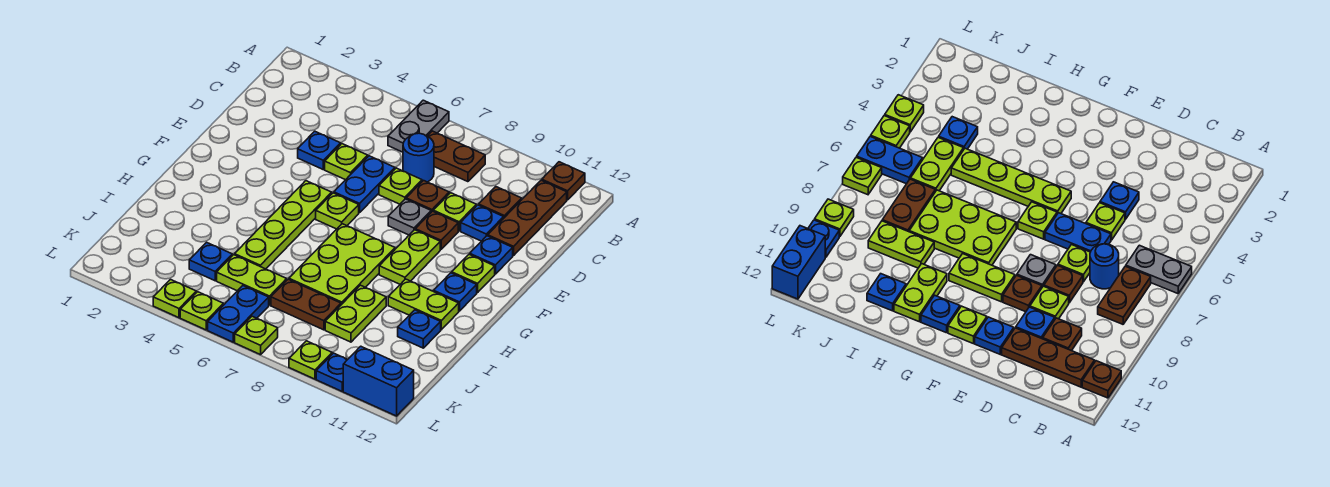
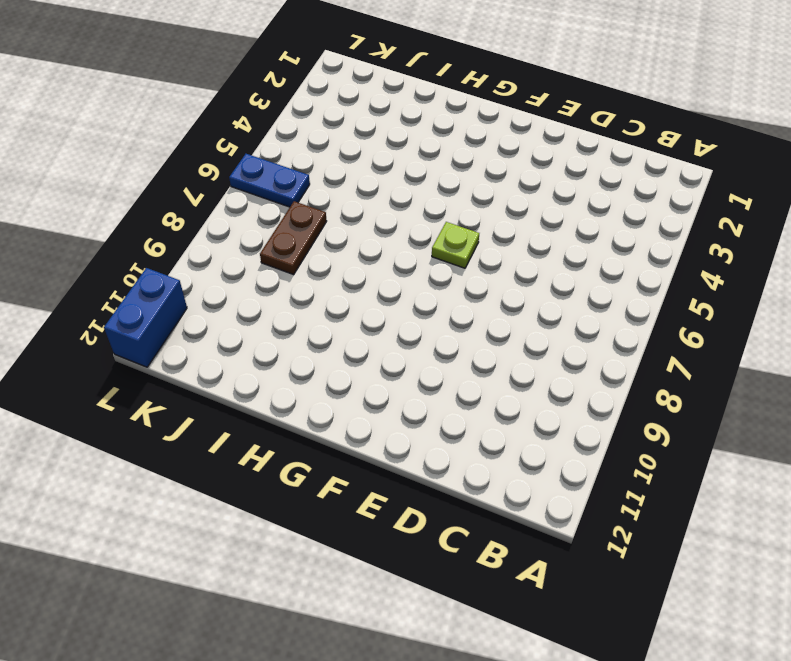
none -> grey 1x2 plate [388,100,449,152]
none -> brown 1x1 plate [542,162,585,200]
none -> brown 1x2 plate [428,131,485,182]
none -> brown 1x3 plate [488,180,567,256]

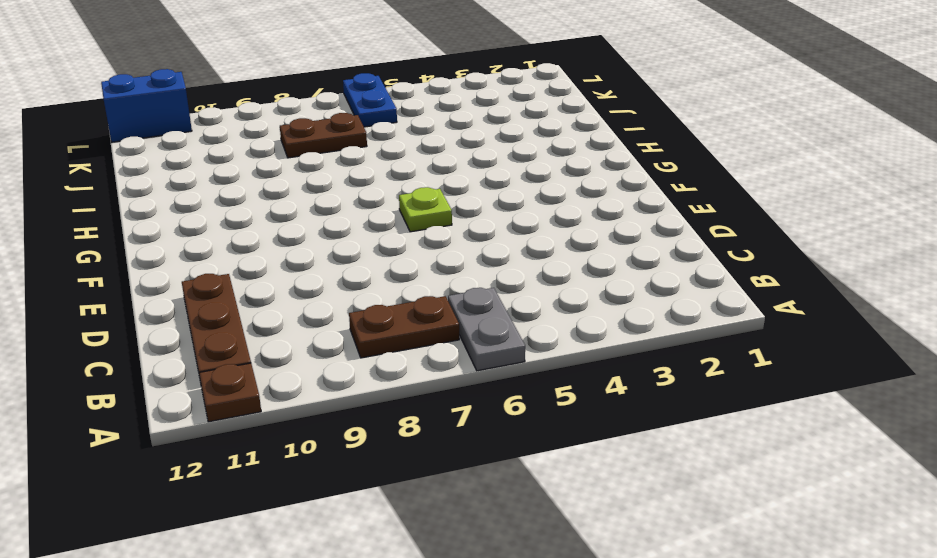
none -> blue 1x1 round brick [403,133,434,182]
none -> brown 1x1 plate [479,187,522,218]
none -> blue 1x1 plate [298,131,341,169]
none -> lime 1x1 plate [325,144,368,180]

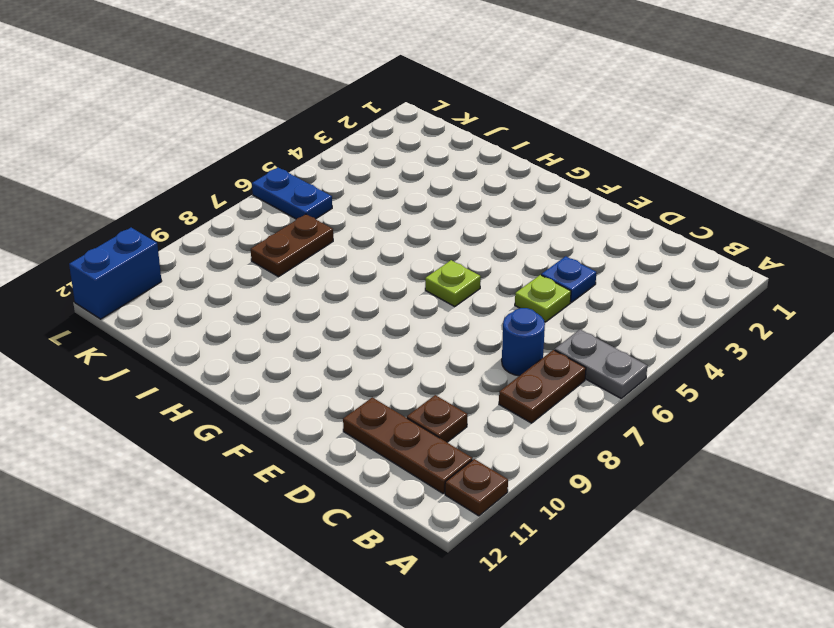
none -> blue 1x2 plate [334,156,395,213]
none -> lime 1x1 plate [379,168,422,204]
none -> brown 1x1 plate [406,181,449,212]
none -> lime 1x1 plate [433,193,476,231]

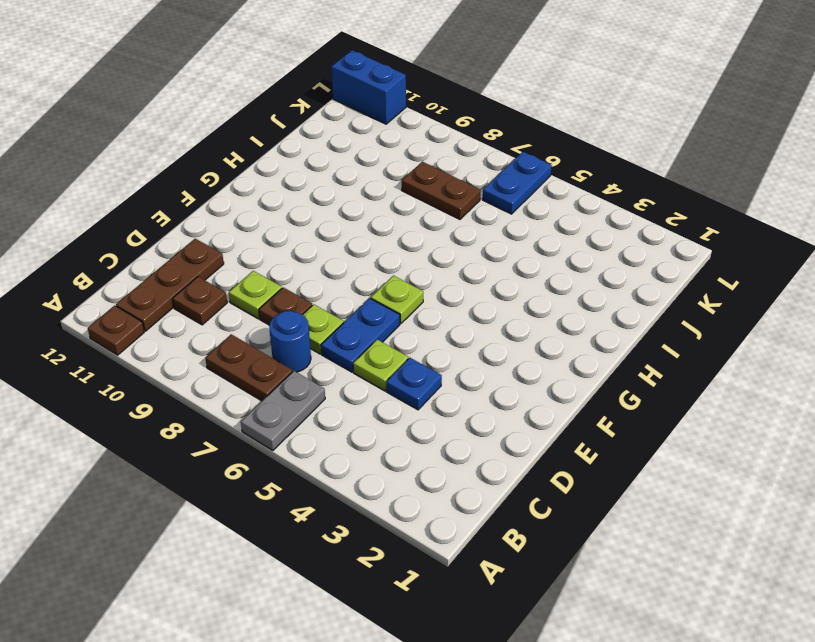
none -> blue 1x1 plate [461,205,504,241]
none -> grey 1x1 plate [388,199,431,235]
none -> brown 1x1 plate [415,211,458,249]
none -> blue 1x1 plate [470,236,513,274]

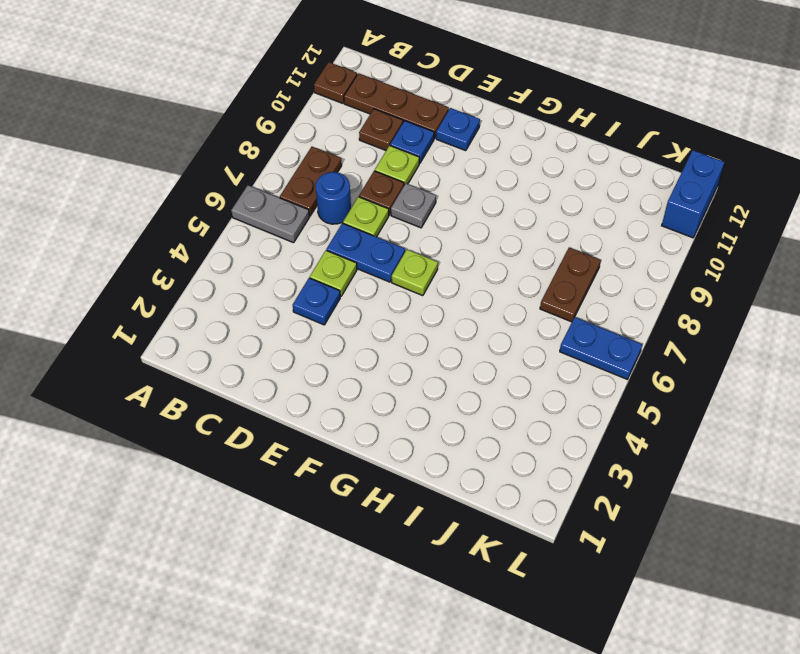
none -> brown 1x1 plate [415,211,458,249]
none -> lime 1x4 plate [235,181,332,269]
none -> lime 1x2 plate [379,230,440,284]
none -> lime 1x1 plate [452,254,495,293]

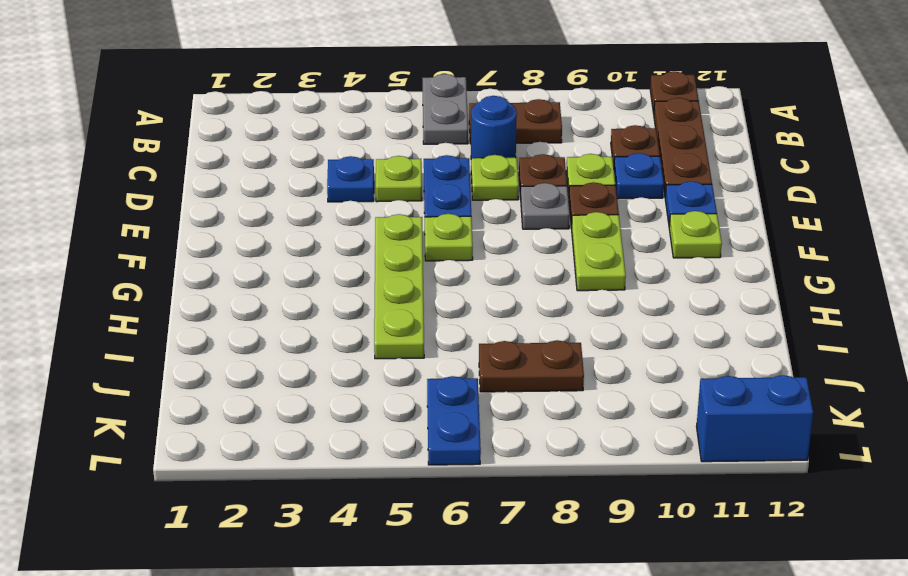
none -> lime 2x3 plate [289,224,395,305]
none -> blue 1x1 plate [434,273,477,311]
none -> lime 1x2 plate [388,279,459,330]
none -> lime 1x2 plate [325,285,386,342]

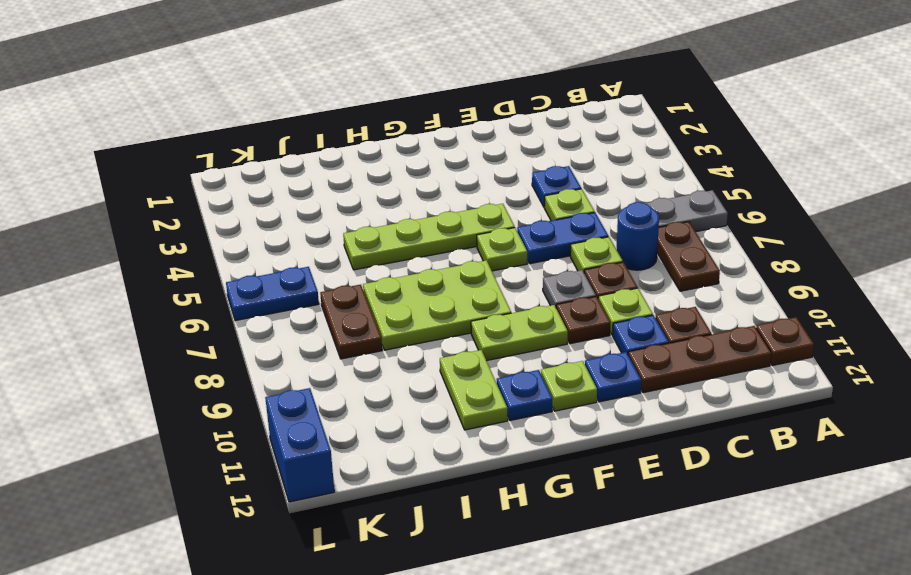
none -> lime 1x2 plate [325,285,386,342]
none -> blue 1x1 plate [398,310,441,348]
none -> blue 1x1 plate [189,242,232,281]
none -> lime 1x2 plate [217,255,287,305]

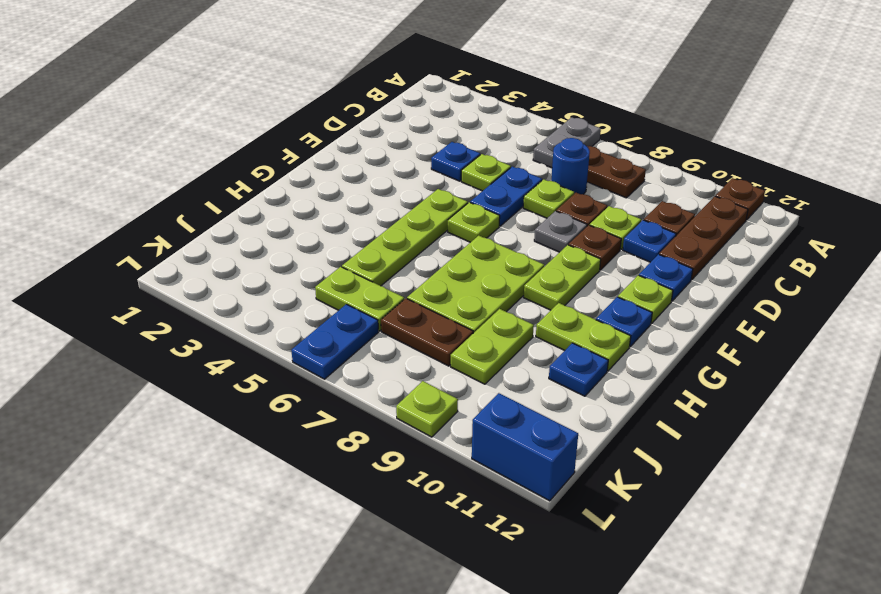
none -> blue 1x1 plate [189,242,232,281]
none -> lime 1x1 plate [153,280,196,318]
none -> lime 1x1 plate [180,292,223,330]
none -> lime 1x1 plate [235,316,278,355]

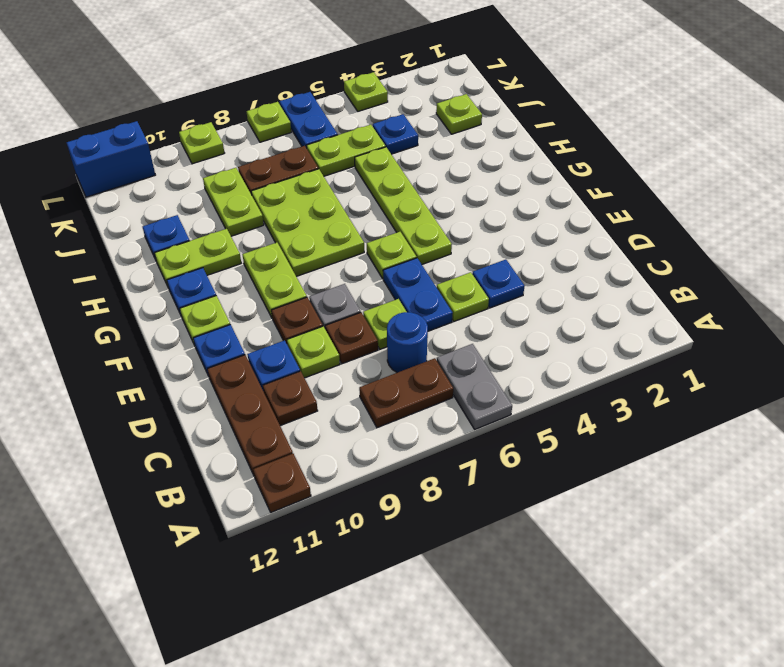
lime 1x1 plate [436,94,482,134] -> lime 1x1 plate moved to [180,292,223,330]
none -> blue 1x1 plate [316,353,348,391]

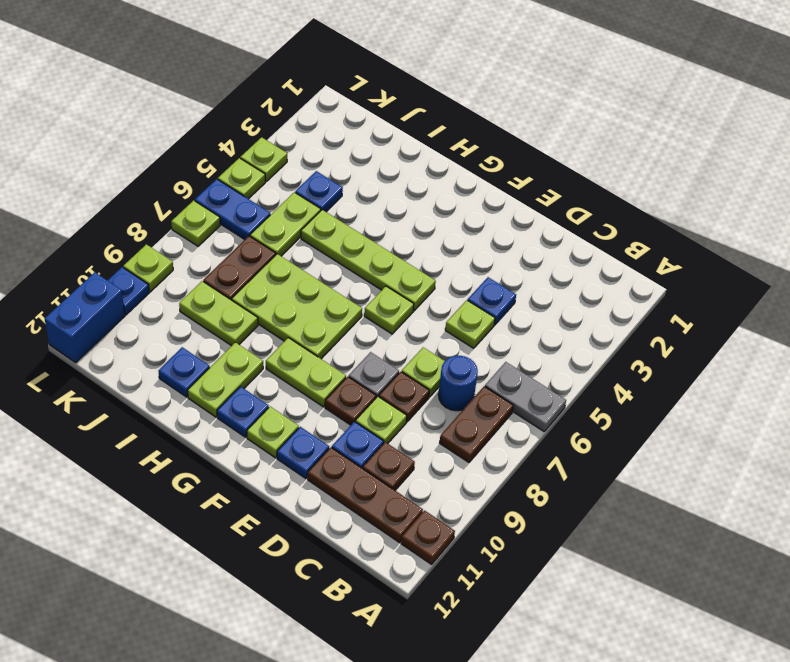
none -> blue 1x2 plate [334,156,395,213]

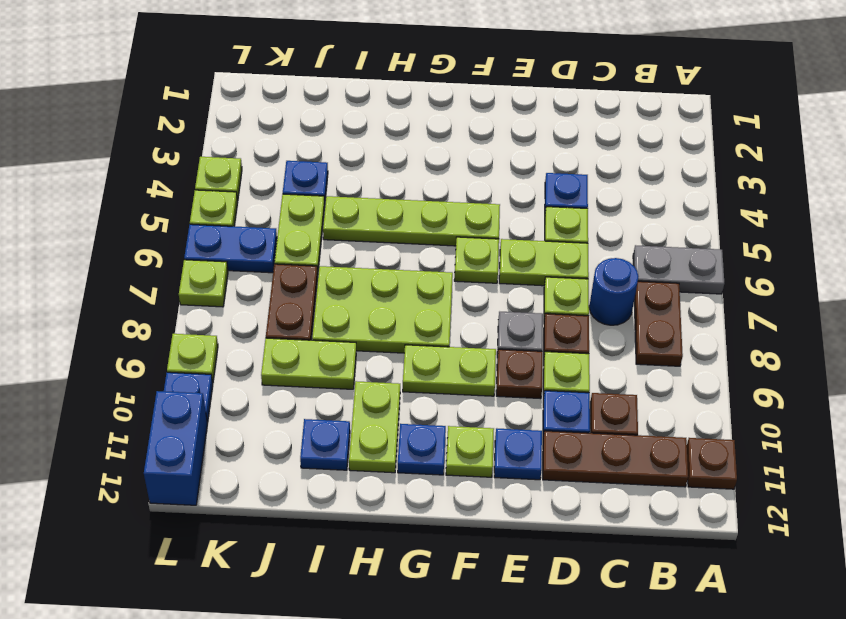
lime 1x2 plate [499,239,589,286] -> blue 1x2 plate [334,156,395,213]

